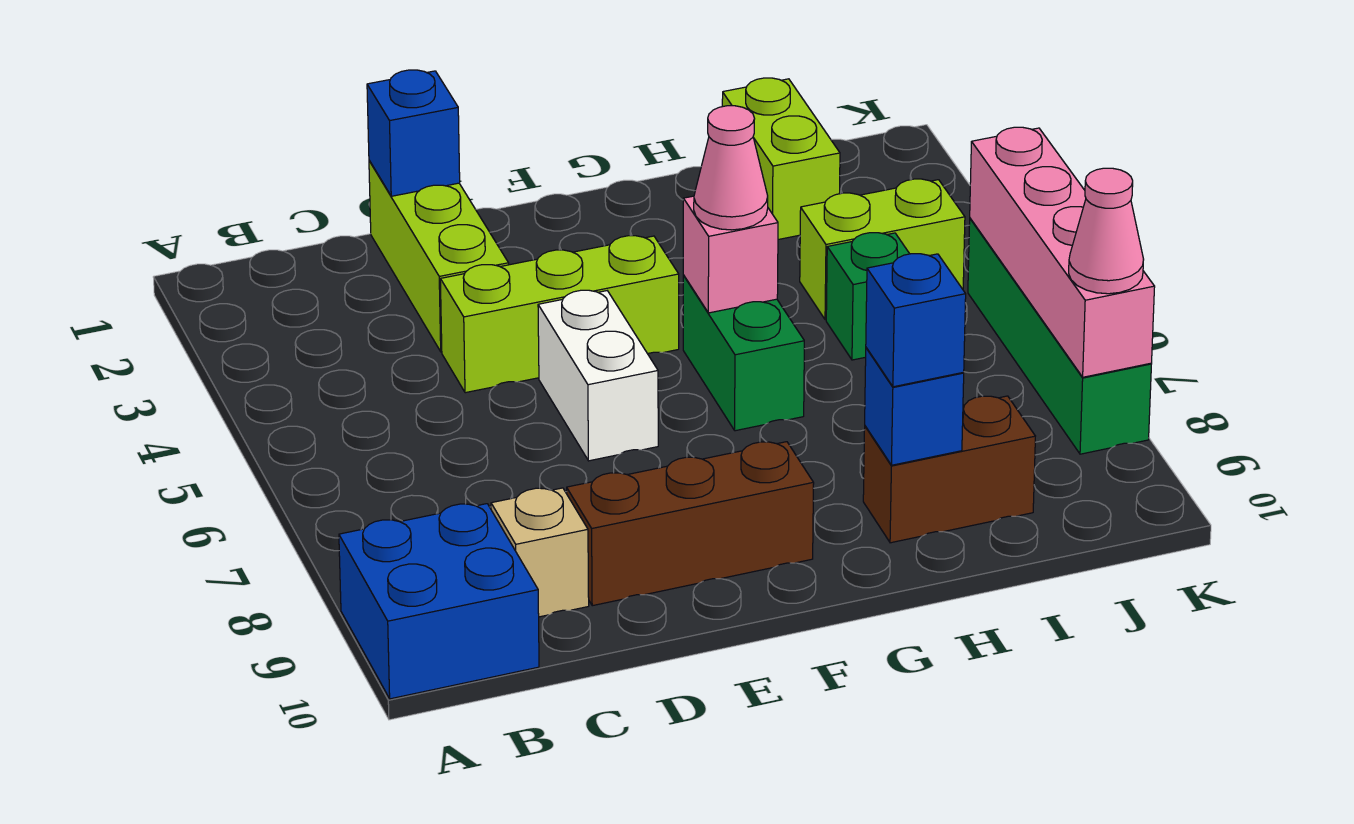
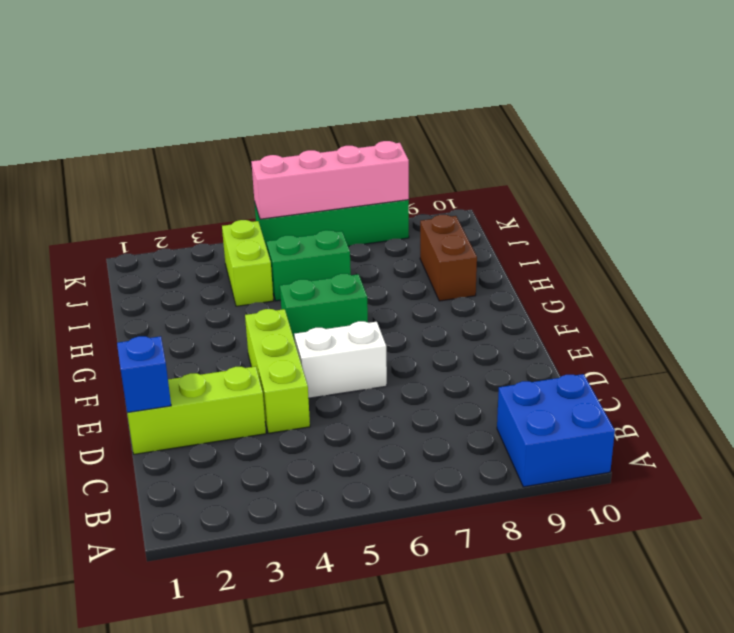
green 1x2 brick [267,230,351,301] -> green 1x1 brick [826,233,909,360]
none -> tan 1x1 brick [491,488,589,617]
none -> brown 1x3 brick [567,442,814,606]
none -> lime 1x2 brick [722,78,840,240]

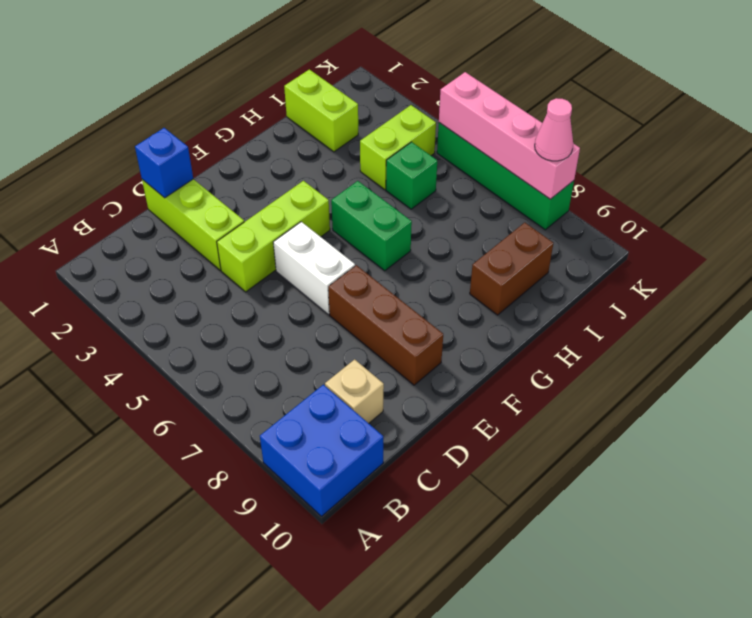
brown 1x3 brick [328,265,443,385] -> brown 1x3 brick turned to [567,442,814,606]
none -> pink 1x1 brick [683,196,778,313]
none -> blue 1x1 brick [865,348,964,465]
none -> pink 1x1 cone [694,106,768,230]

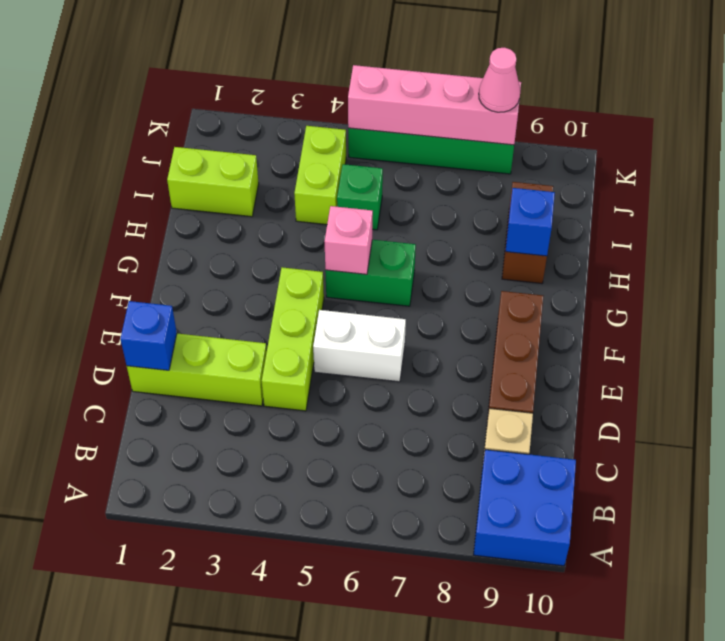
none -> pink 1x1 cone [694,106,768,230]
none -> blue 1x1 brick [866,254,966,387]

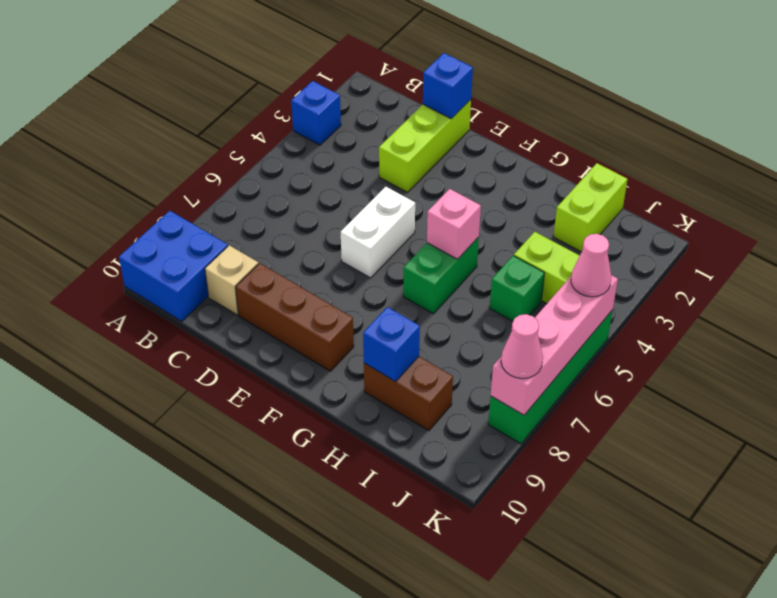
blue 1x1 brick [291,81,341,145] -> blue 1x1 brick moved to [866,254,966,387]
pink 1x1 cone [571,234,611,297] -> pink 1x1 cone moved to [694,106,768,230]
none -> lime 1x3 brick [440,236,679,393]

